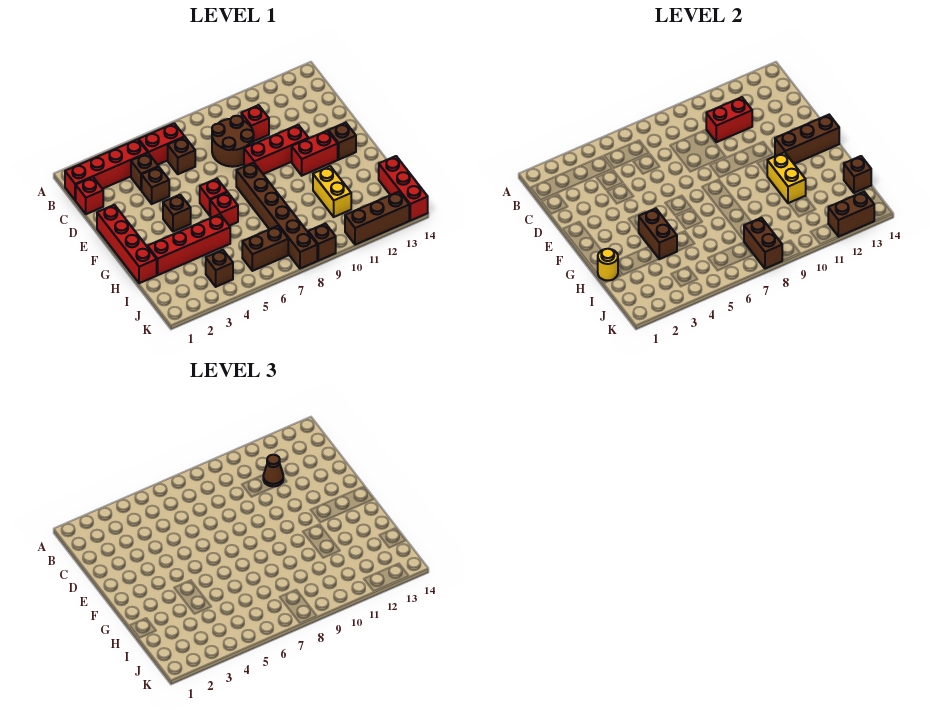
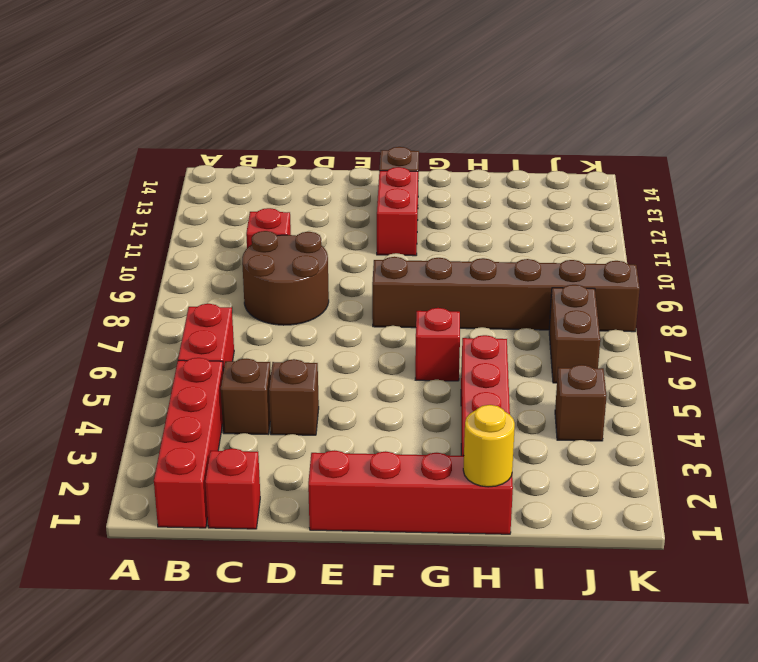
none -> brown 1x1 brick [168,137,195,174]
none -> red 1x3 brick [244,125,309,174]
none -> brown 1x1 brick [163,195,191,232]
none -> red 1x1 brick [200,179,227,215]

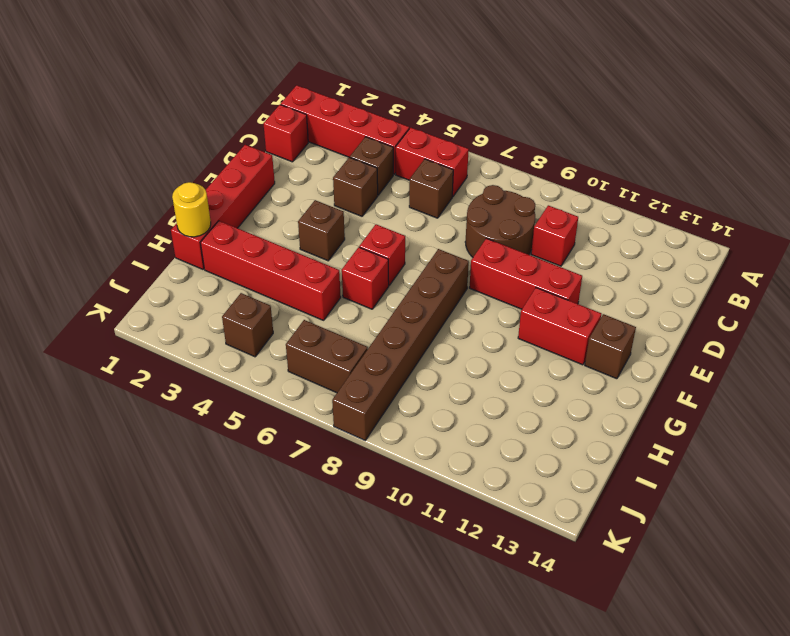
none -> yellow 1x2 brick [313,166,351,217]
none -> red 1x3 brick [379,156,428,221]
none -> brown 1x1 brick [308,224,336,261]
none -> brown 1x3 brick [345,192,409,245]

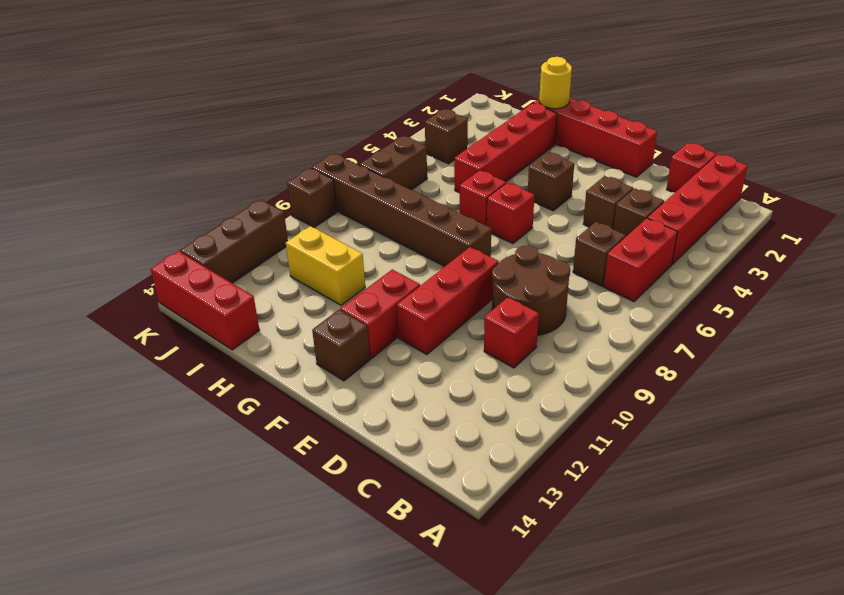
none -> red 1x2 brick [706,97,752,142]
none -> brown 1x3 brick [775,115,839,164]
none -> brown 1x2 brick [639,208,677,259]
none -> yellow 1x2 brick [767,152,806,203]

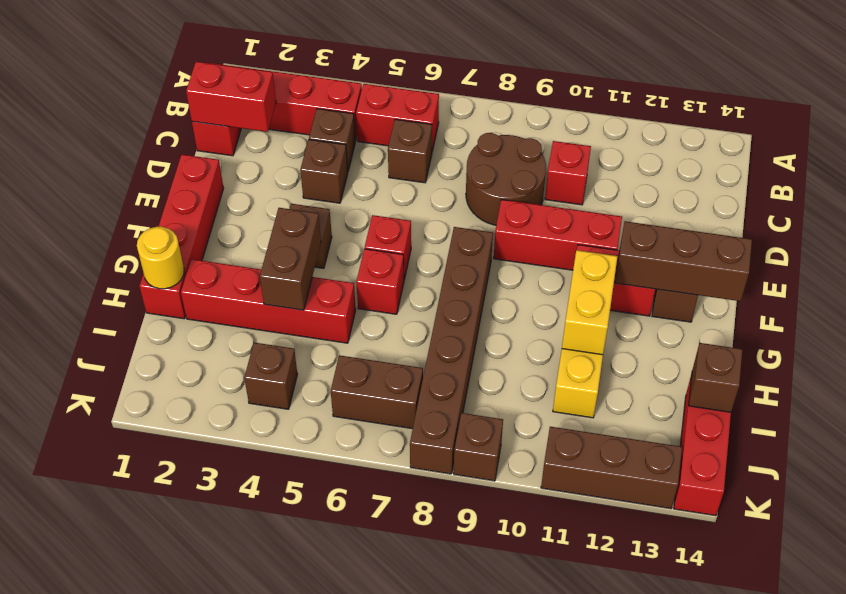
red 1x2 brick [186,62,276,132] -> red 1x2 brick moved to [706,97,752,142]
none -> brown 1x2 brick [744,218,782,269]
none -> brown 1x2 brick [828,192,874,237]
none -> brown 1x1 cone [263,455,283,486]

